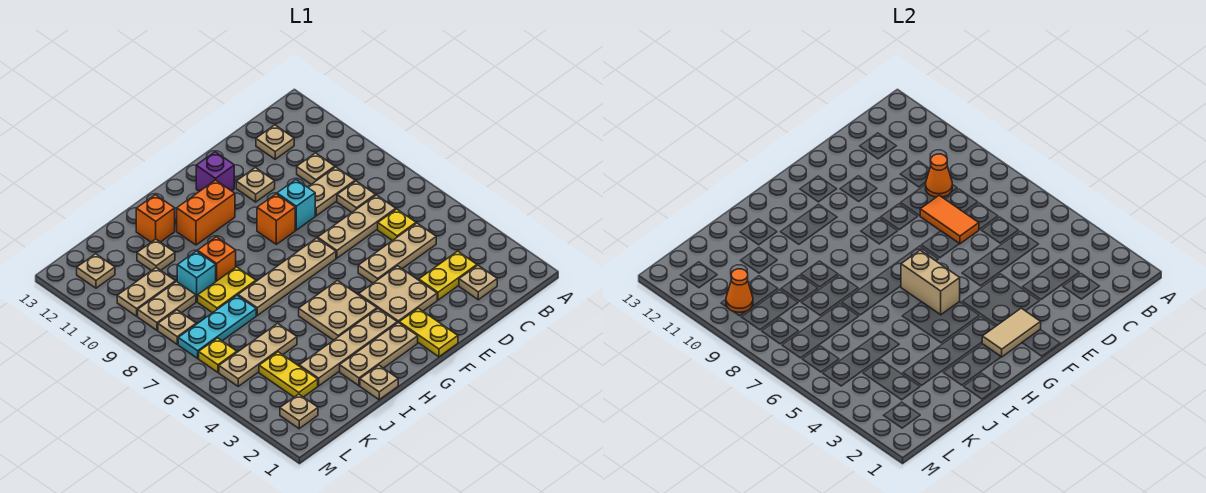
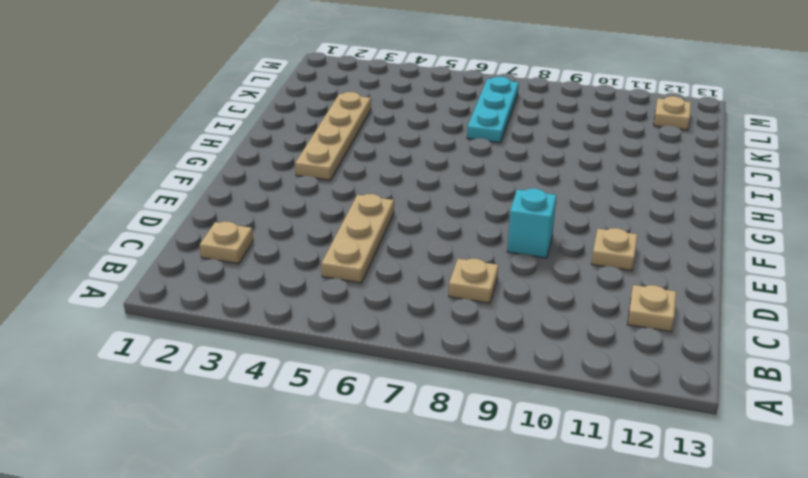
none -> yellow 1x2 plate [419,251,477,300]
none -> yellow 1x1 plate [378,209,416,241]
none -> tan 1x3 plate [318,195,396,258]
none -> tan 1x2 plate [308,167,355,216]

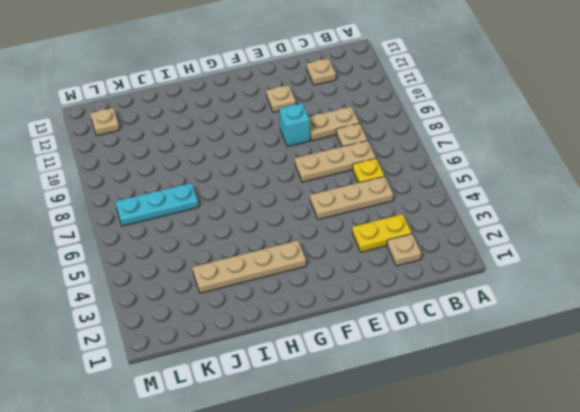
none -> tan 1x1 plate [297,153,335,184]
none -> tan 2x2 plate [359,266,437,323]
none -> yellow 1x2 plate [399,308,458,357]
none -> tan 1x4 plate [238,238,336,315]

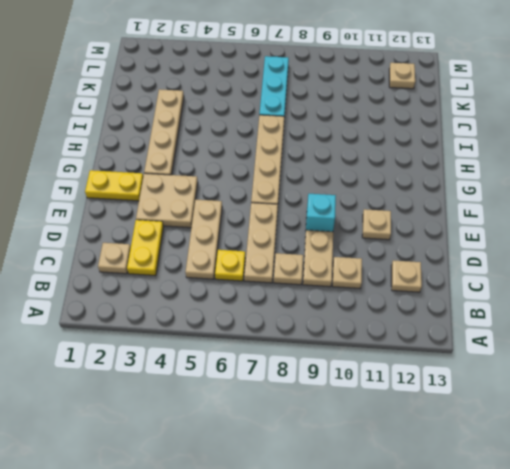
none -> orange 1x1 brick [257,194,295,244]
none -> purple 1x1 brick [196,152,234,191]
none -> tan 1x3 plate [340,323,418,386]
none -> tan 2x2 plate [299,281,377,340]

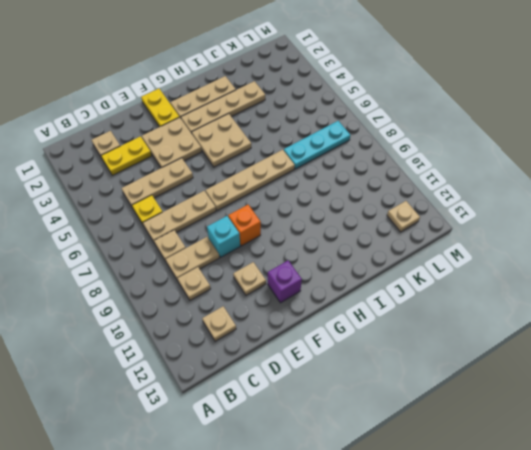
none -> orange 1x2 brick [177,180,235,245]
none -> tan 1x1 plate [360,365,398,400]
none -> yellow 1x2 plate [198,267,256,313]
none -> orange 1x1 brick [197,237,236,281]

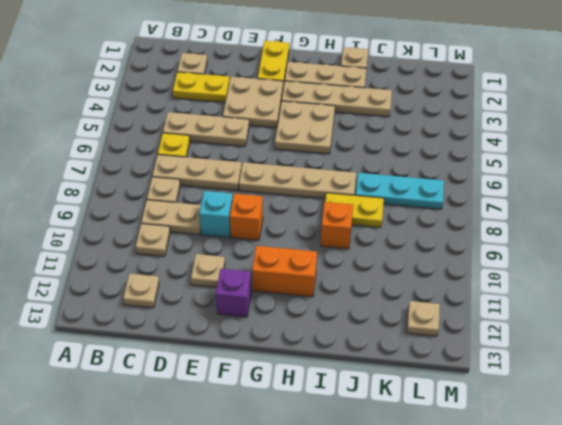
none -> orange 1x1 brick [136,195,175,242]
none -> tan 1x3 plate [219,323,297,386]
none -> cyan 1x1 brick [177,251,216,302]
none -> tan 1x1 plate [137,239,175,271]

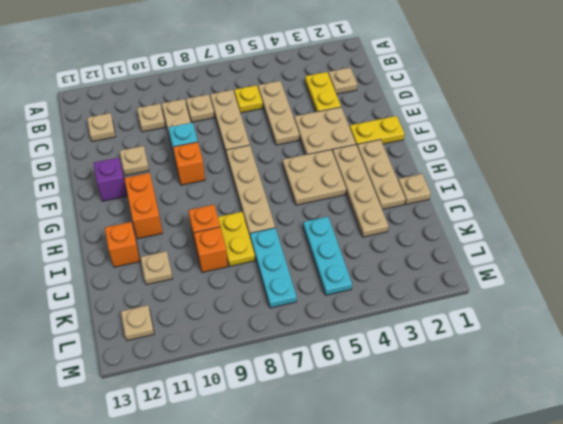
cyan 1x3 plate [303,217,352,295] -> tan 1x3 plate [219,323,297,386]
orange 1x1 brick [194,227,228,272] -> cyan 1x1 brick [177,251,216,302]
none -> yellow 1x2 plate [259,352,318,397]
none -> tan 1x2 plate [138,282,196,330]
none -> tan 1x2 plate [117,268,176,316]
none -> tan 1x1 plate [280,394,318,429]

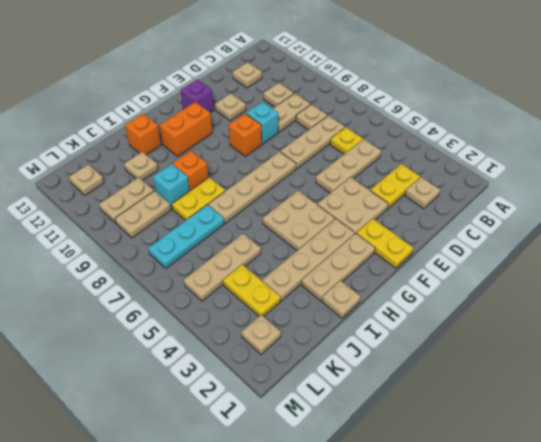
none -> yellow 1x1 plate [199,338,237,372]
none -> tan 1x1 plate [158,310,196,344]
none -> orange 1x1 cone [926,154,952,197]
none -> orange 1x2 tile [920,195,979,244]

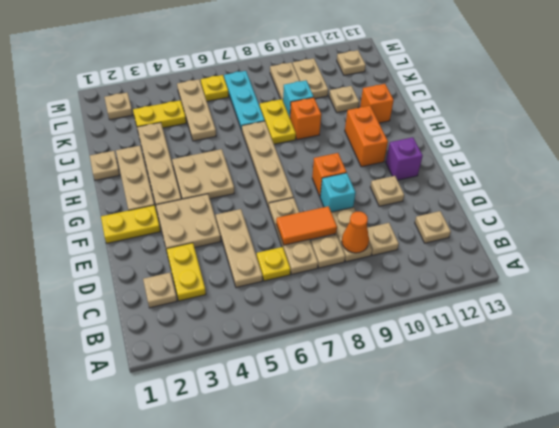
none -> tan 1x1 plate [158,310,196,344]
none -> tan 1x2 tile [982,308,1041,357]
none -> tan 1x2 brick [901,250,960,315]
none -> orange 1x1 cone [726,269,753,312]

